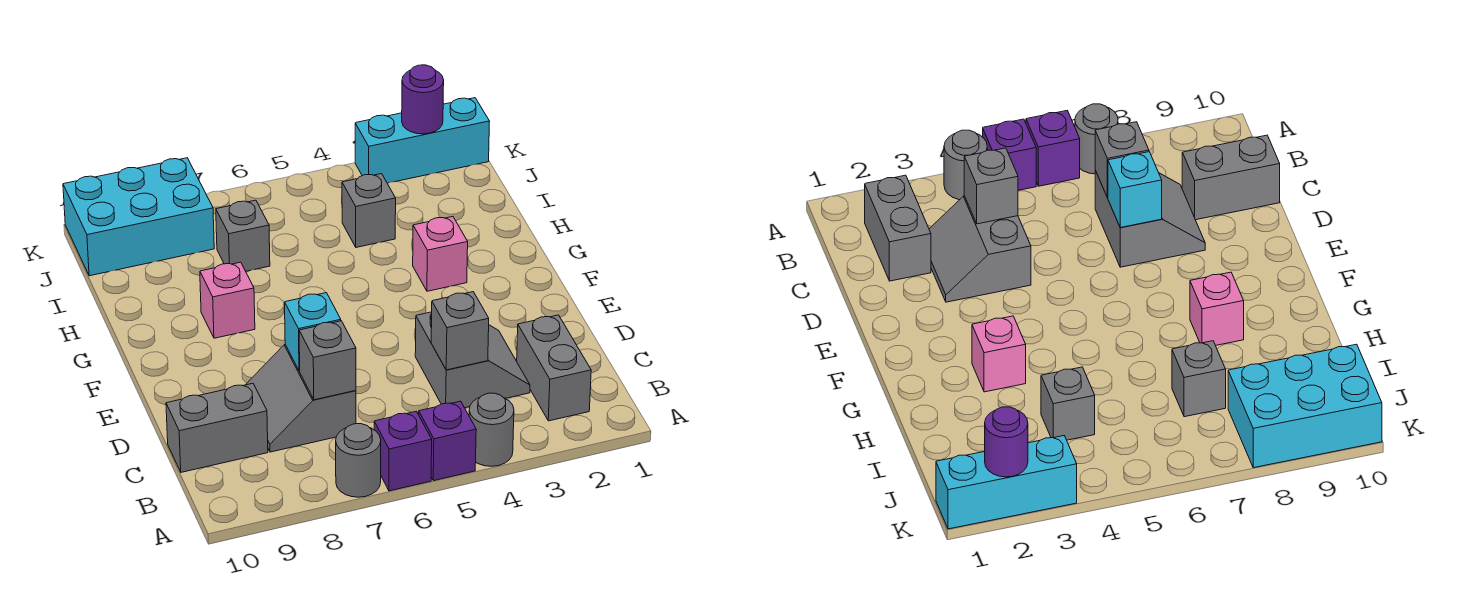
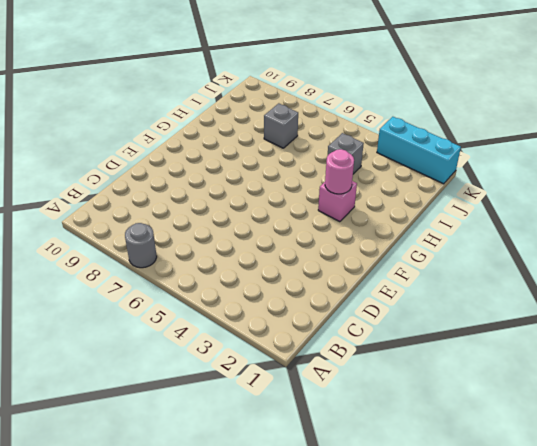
pink 1x1 round brick [325,149,354,194] -> none
none -> grey 1x1 round brick [469,393,514,466]
none -> purple 1x1 brick [419,401,476,481]
none -> purple 1x1 brick [374,411,432,491]

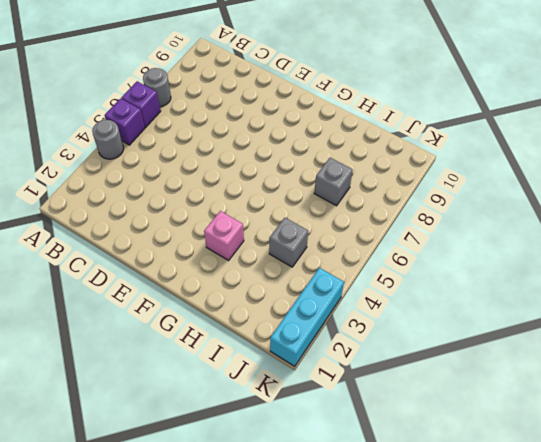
none -> grey 1x2 brick [517,315,591,421]
none -> grey 2x2 slope [415,312,530,408]
none -> grey 2x2 slope [246,345,356,452]

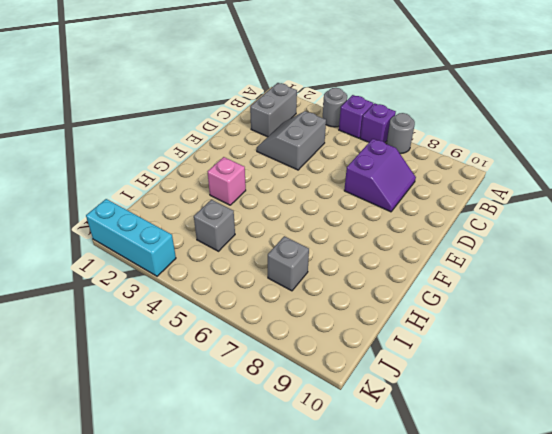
purple 2x2 slope [344,139,416,212] -> grey 2x2 slope [246,345,356,452]
none -> grey 1x2 brick [166,383,268,472]
none -> pink 1x1 brick [200,262,255,338]
none -> cyan 2x3 brick [63,158,214,276]

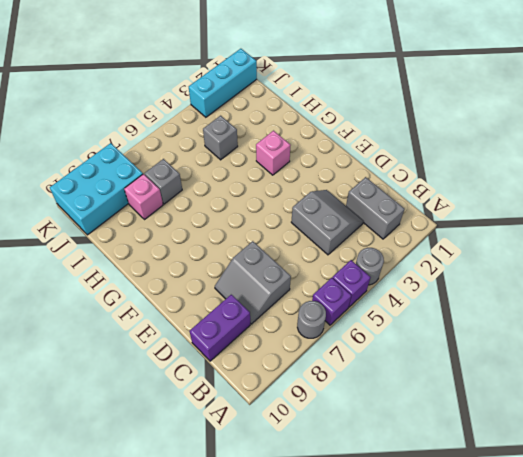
purple 1x2 brick [189,295,250,361] -> grey 1x2 brick [166,383,268,472]
pink 1x1 brick [124,174,163,220] -> pink 1x1 brick moved to [200,262,255,338]
none -> grey 1x1 brick [431,292,489,370]
none -> grey 1x1 brick [299,321,356,400]
none -> cyan 1x1 brick [285,293,341,371]

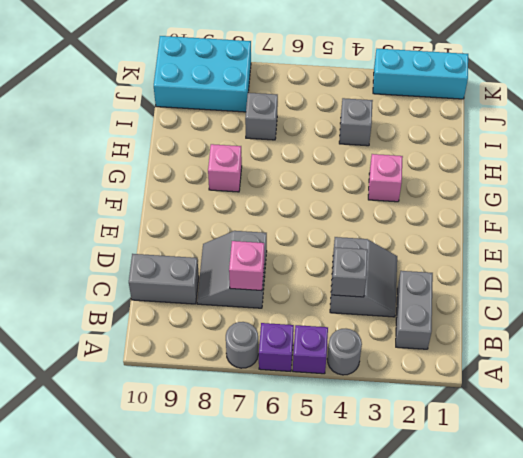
pink 1x1 brick [229,241,264,291] -> grey 1x1 brick [299,321,356,400]
none -> cyan 1x1 brick [285,293,341,371]
none -> purple 1x1 round brick [402,65,444,134]

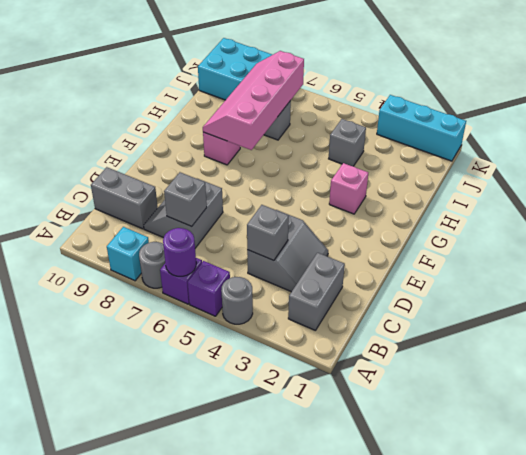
purple 1x1 round brick [163,228,196,276] -> purple 1x1 round brick moved to [402,65,444,134]
cyan 1x1 brick [107,227,149,281] -> cyan 1x1 brick moved to [285,293,341,371]
pink 2x4 slope [203,51,304,150] -> none

